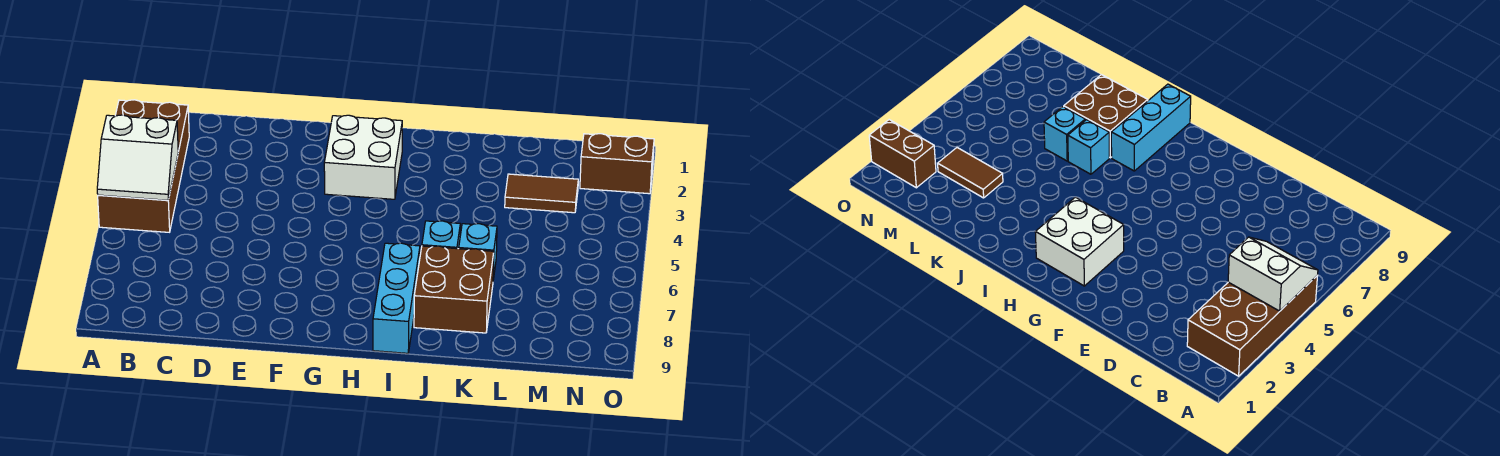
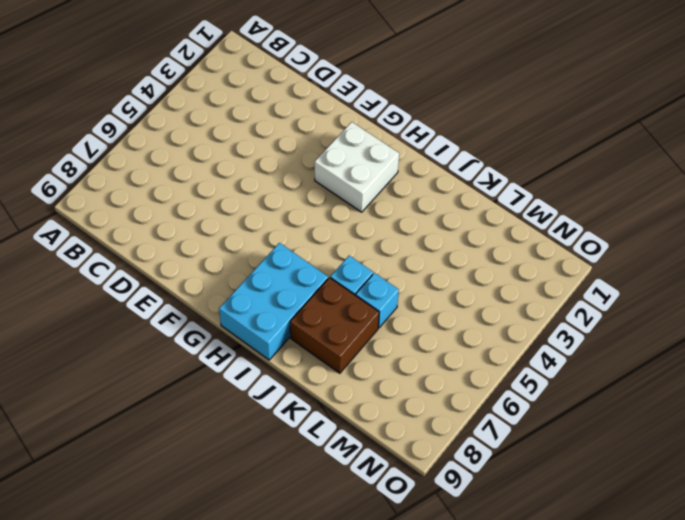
cyan 2x3 brick [219,243,328,360] -> cyan 1x3 brick [373,243,420,353]
none -> brown 2x4 brick [98,100,189,232]
none -> brown 1x2 tile [505,174,578,213]

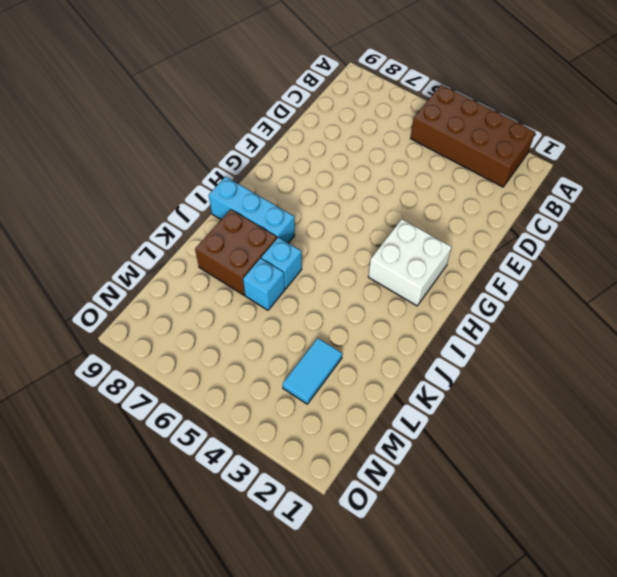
cyan 1x2 tile [283,338,342,404] -> brown 1x2 tile [505,174,578,213]
none -> brown 1x2 brick [580,134,654,194]
none -> white 2x2 slope [97,115,178,200]

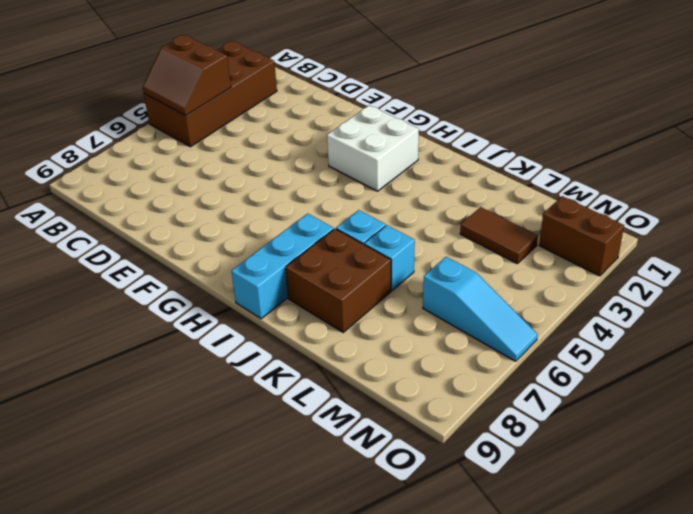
brown 2x2 slope [143,35,231,115] -> white 2x2 slope [97,115,178,200]
cyan 1x3 slope [423,257,538,361] -> none

